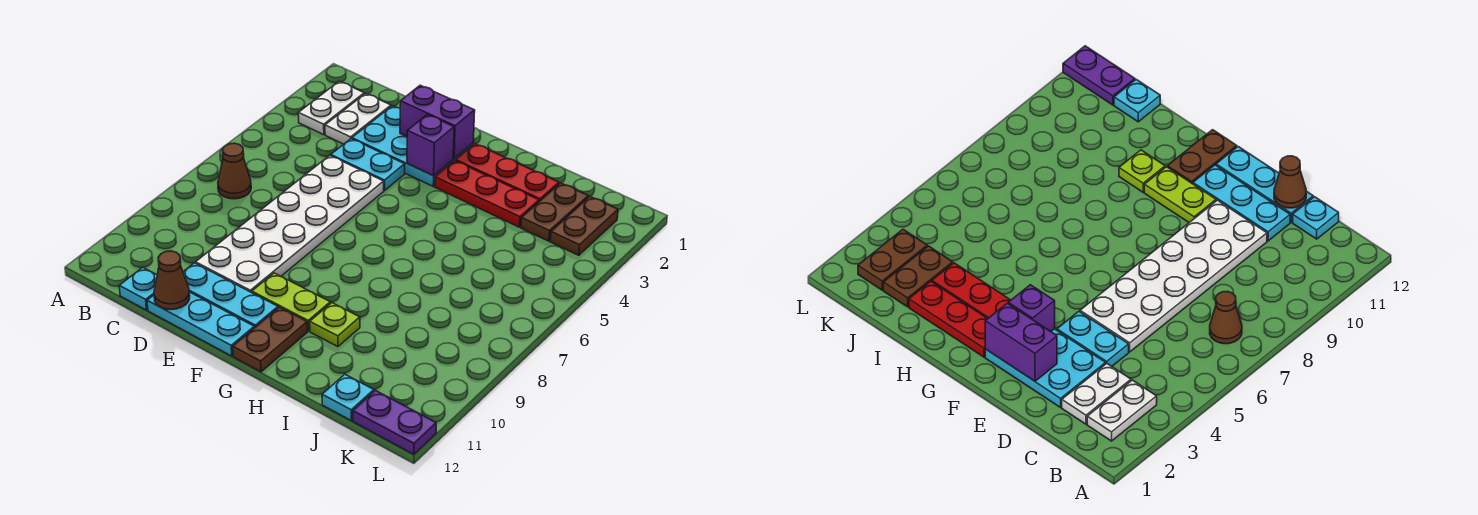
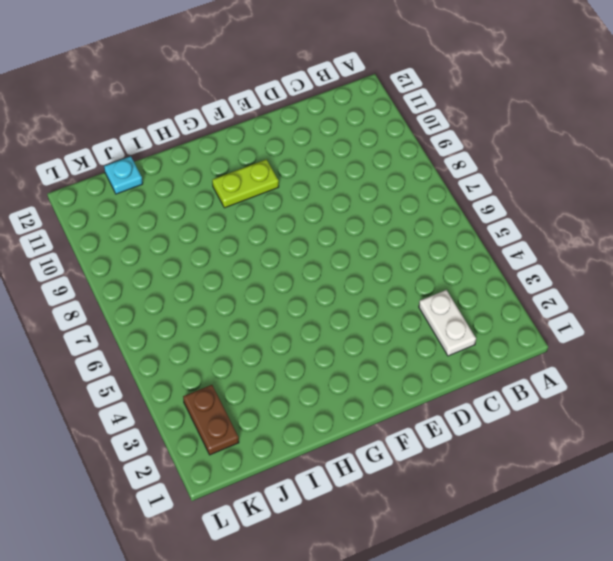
none -> white 1x2 plate [298,81,364,135]
none -> brown 1x1 cone [218,143,251,199]
none -> cyan 1x1 plate [119,267,157,310]

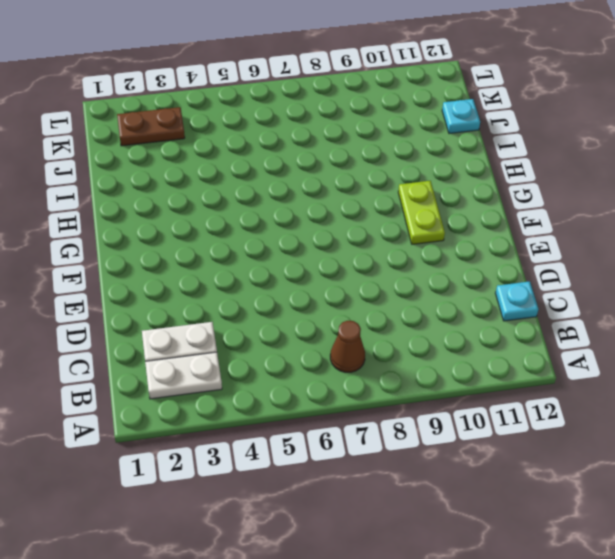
none -> cyan 2x3 plate [352,106,473,186]
none -> cyan 1x2 plate [331,139,405,191]
none -> white 2x6 plate [196,156,384,293]

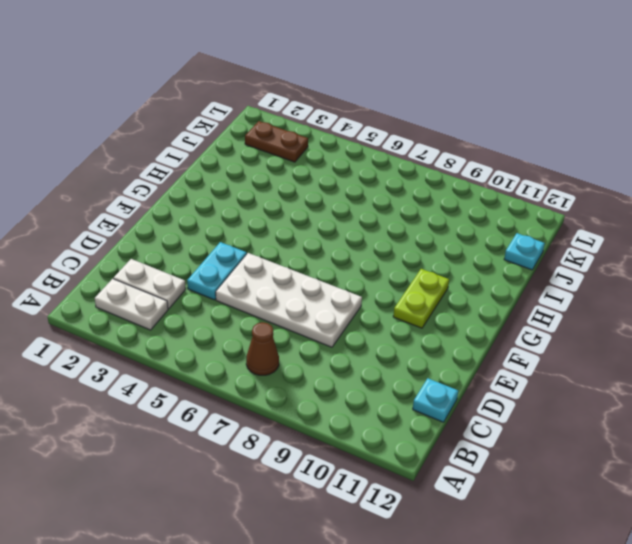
white 2x4 plate [216,253,362,347] -> white 2x6 plate [196,156,384,293]
none -> cyan 2x3 plate [352,106,473,186]
none -> cyan 1x3 plate [183,263,278,328]
none -> cyan 1x3 plate [147,292,254,356]

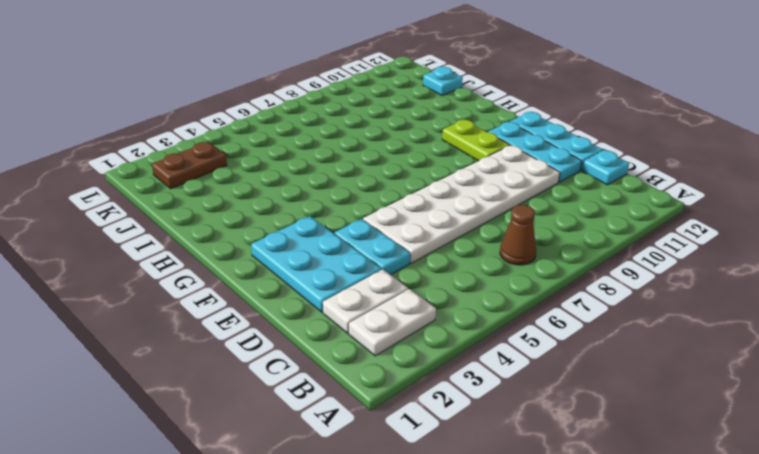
none -> red 1x3 plate [456,144,559,201]
none -> red 1x3 plate [435,161,539,227]
none -> brown 1x2 plate [233,307,307,372]

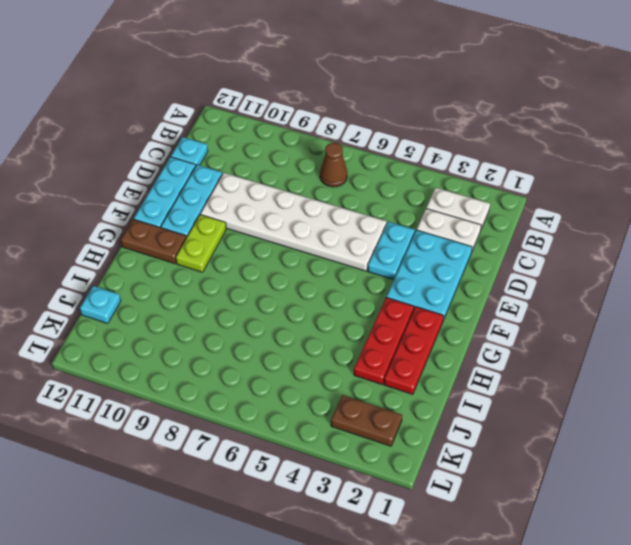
none -> lime 1x1 plate [310,303,360,347]
none -> brown 1x2 plate [521,183,588,241]
none -> purple 1x2 plate [353,391,436,454]

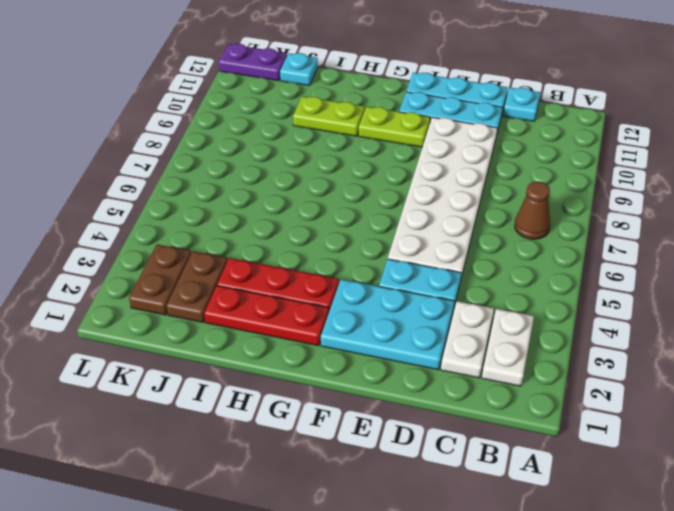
lime 1x2 plate [293,96,365,136] -> lime 1x1 plate [310,303,360,347]
none -> brown 1x2 plate [233,307,307,372]
none -> brown 1x1 cone [154,251,190,310]
none -> purple 1x2 brick [400,85,475,158]

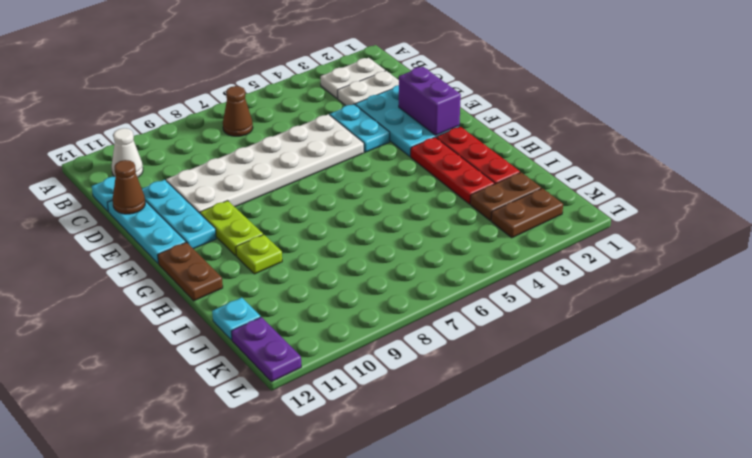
white 1x1 cone [112,128,143,177] -> none
brown 1x2 plate [158,242,223,301] -> brown 1x2 plate turned to [233,307,307,372]
none -> purple 1x1 brick [407,114,454,176]

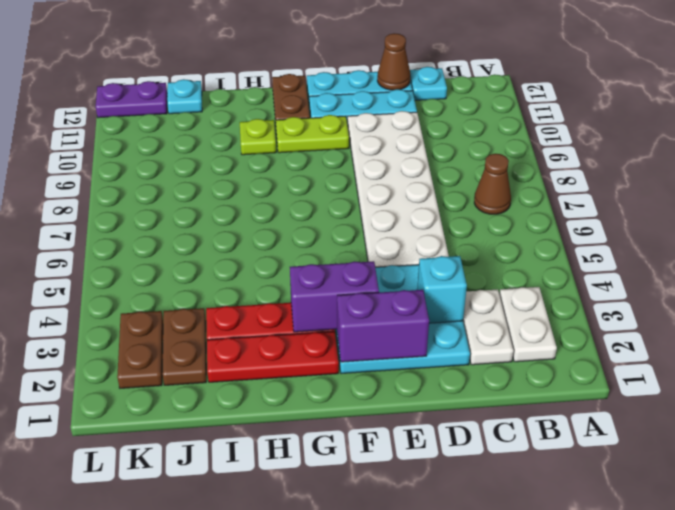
cyan 1x1 brick [417,256,467,323] -> none
purple 1x2 brick [290,261,379,332] -> purple 1x1 brick [407,114,454,176]

